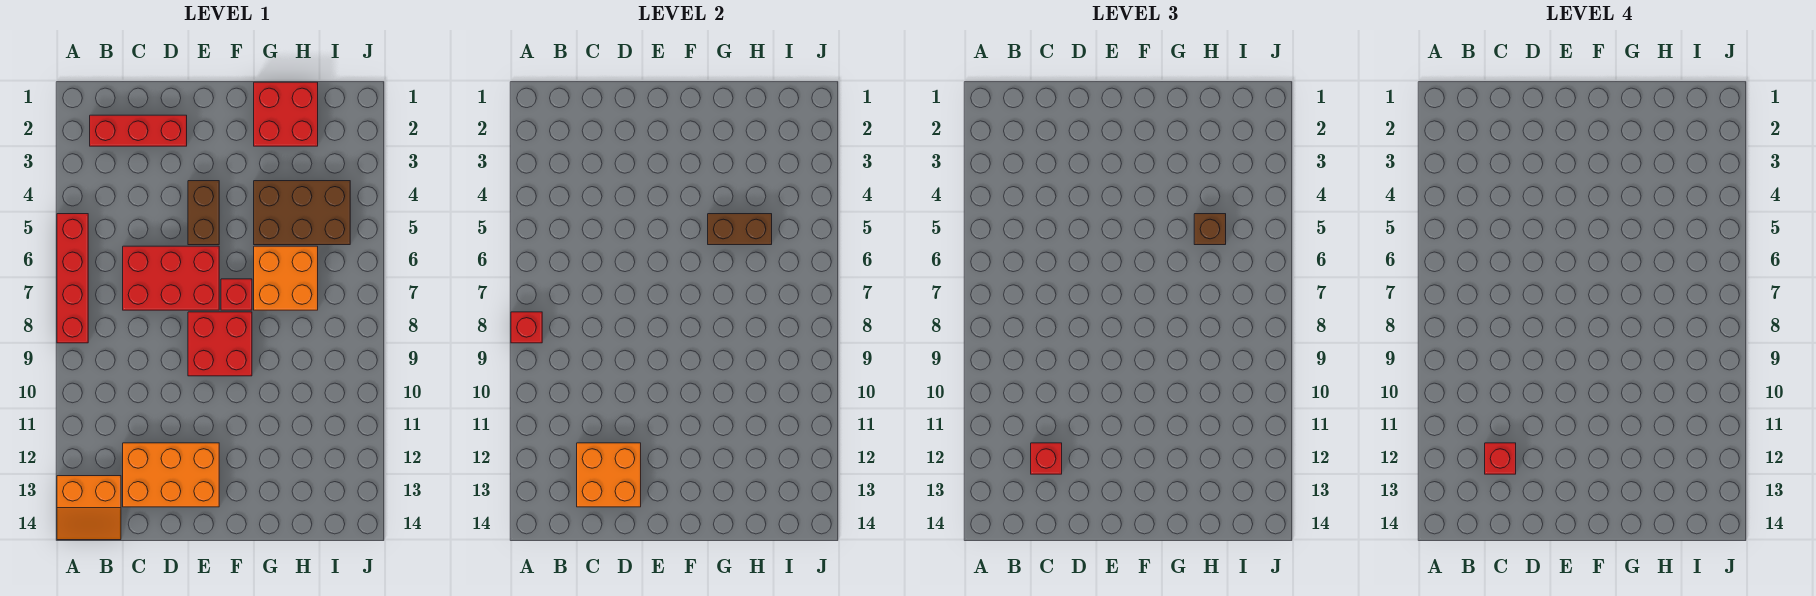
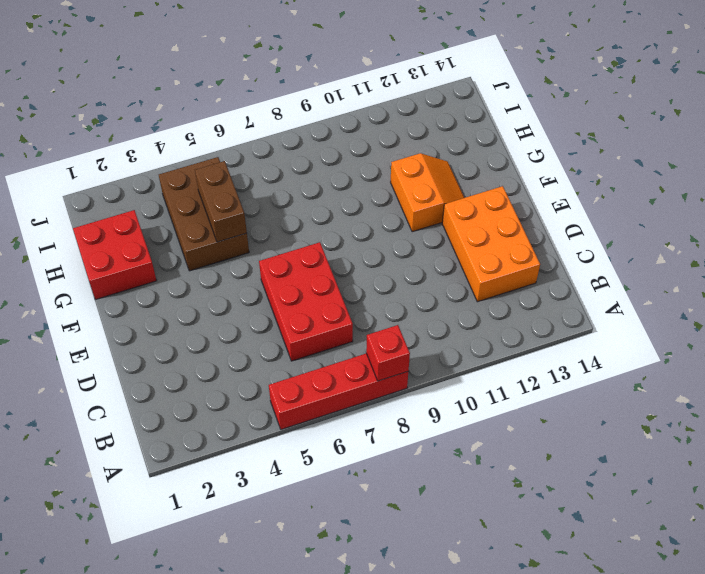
orange 2x2 slope [391,153,464,232] -> orange 2x2 slope moved to [57,476,121,540]
none -> red 1x3 brick [90,115,187,146]
none -> brown 1x2 brick [188,181,219,245]
none -> red 2x2 brick [188,312,252,376]

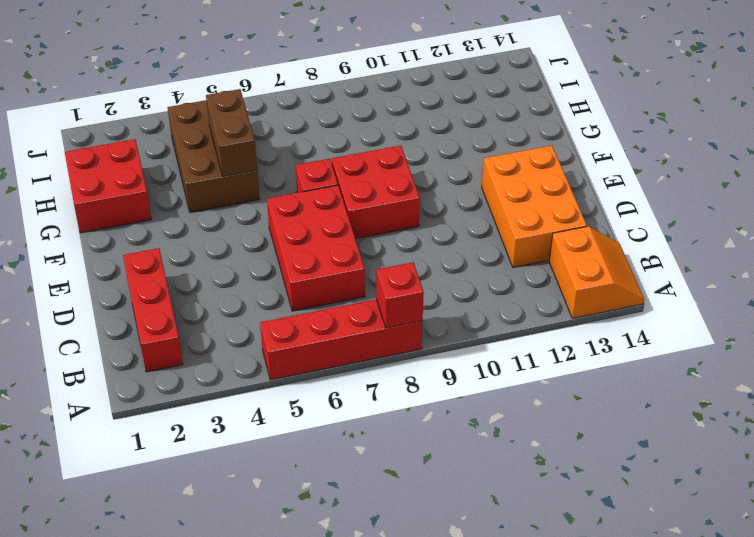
none -> brown 1x2 brick [188,181,219,245]
none -> orange 2x2 brick [254,246,318,310]
none -> orange 2x2 brick [577,443,641,507]

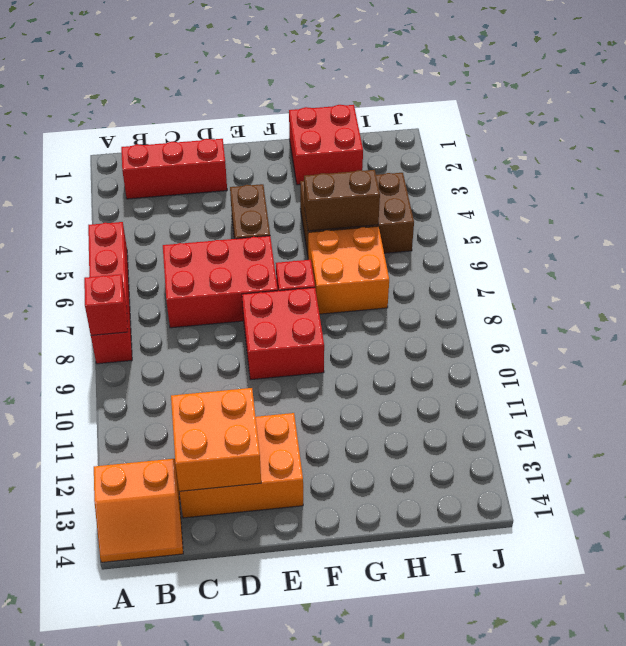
none -> red 1x1 brick [1031,443,1062,474]
none -> brown 1x1 brick [1194,214,1226,245]
none -> red 1x1 brick [1485,443,1516,474]

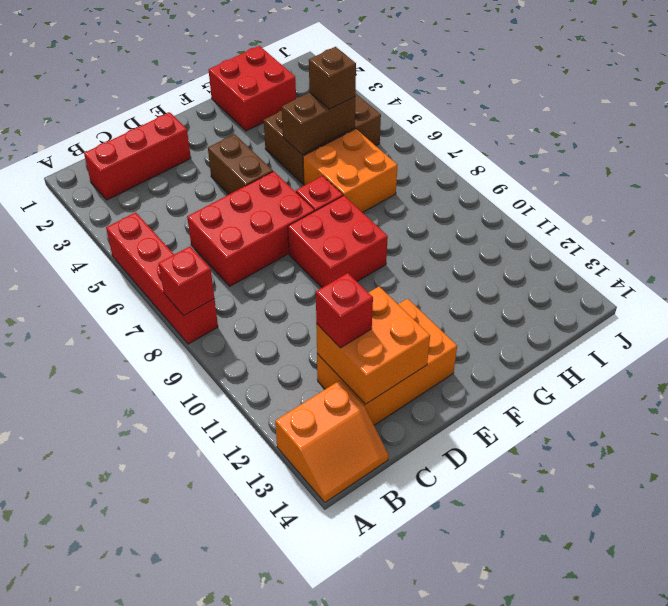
none -> red 1x1 brick [1485,443,1516,474]

